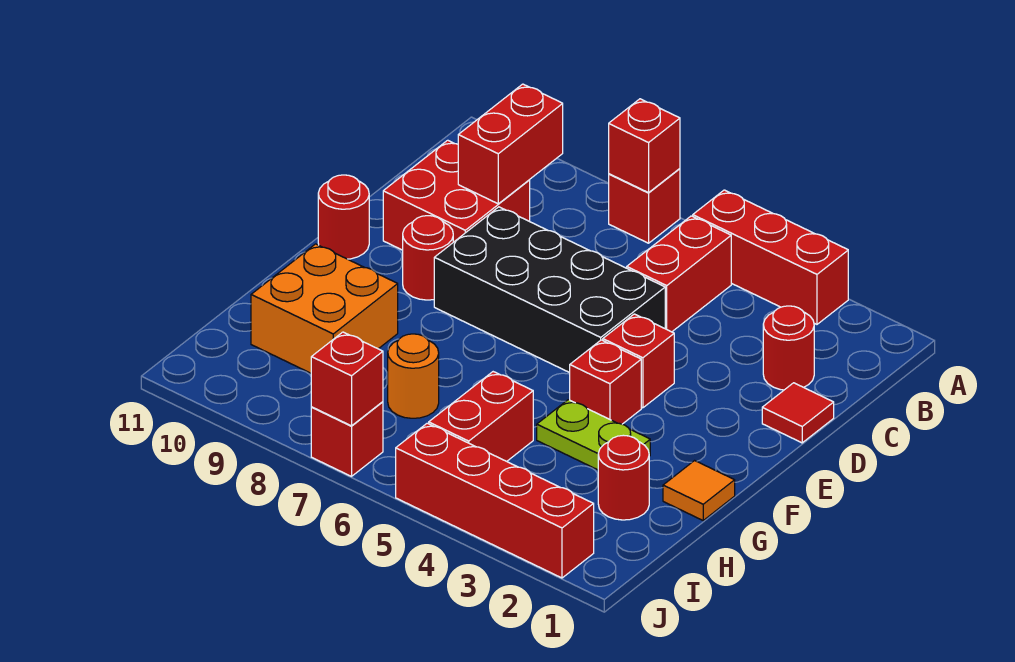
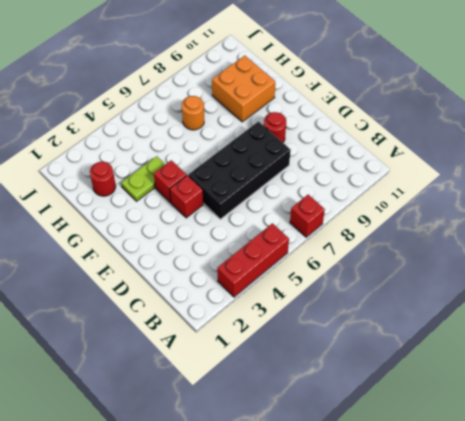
none -> red 1x2 brick [627,216,731,332]
none -> red 1x1 round brick [763,306,814,390]
none -> red 2x2 brick [383,140,530,250]

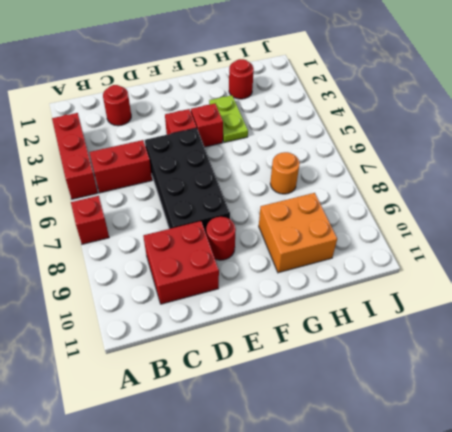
none -> red 1x1 tile [762,383,834,443]
none -> red 1x1 round brick [318,175,369,259]
none -> orange 1x1 tile [663,461,735,520]

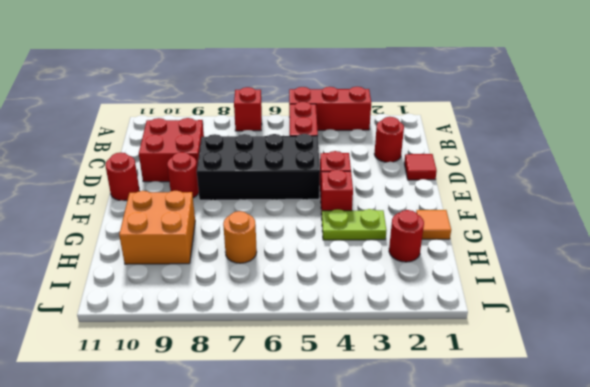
none -> red 1x2 brick [429,372,533,461]
none -> red 1x4 brick [396,423,594,578]
none -> red 1x1 brick [311,402,383,476]

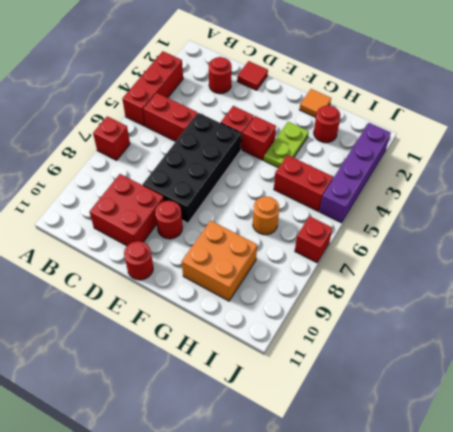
purple 1x4 brick [319,123,391,223] -> red 1x4 brick [396,423,594,578]
none -> red 1x1 brick [609,99,680,193]
none -> red 1x2 brick [458,84,563,204]
none -> red 1x1 brick [311,332,383,426]

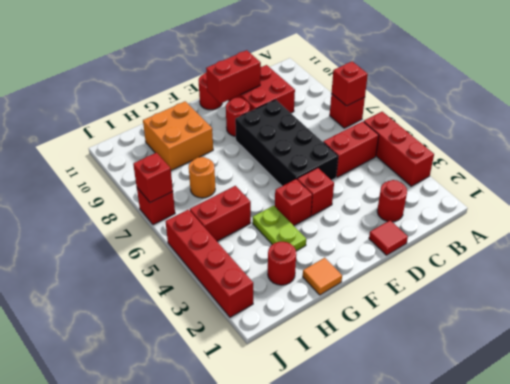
red 1x2 brick [206,50,261,104] -> red 1x2 brick moved to [458,84,563,204]

